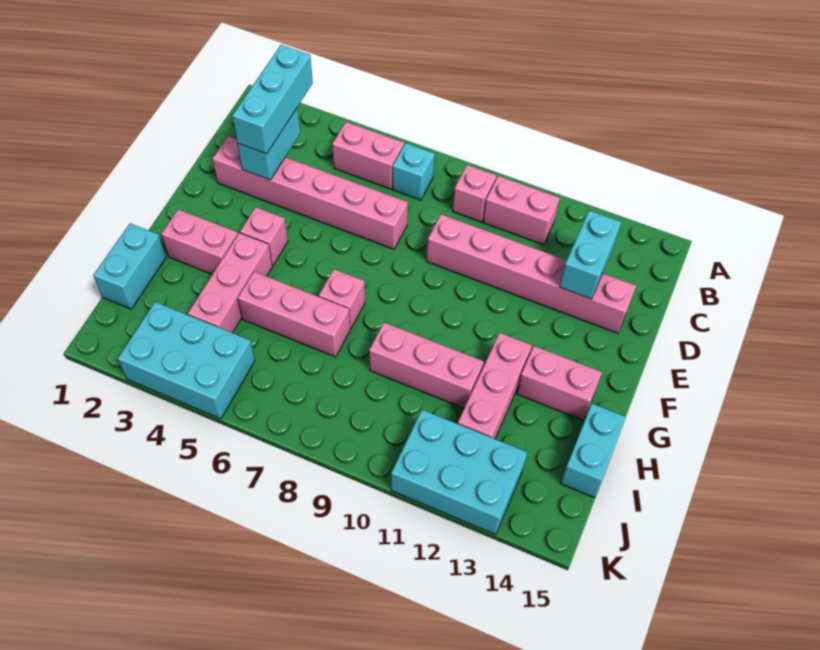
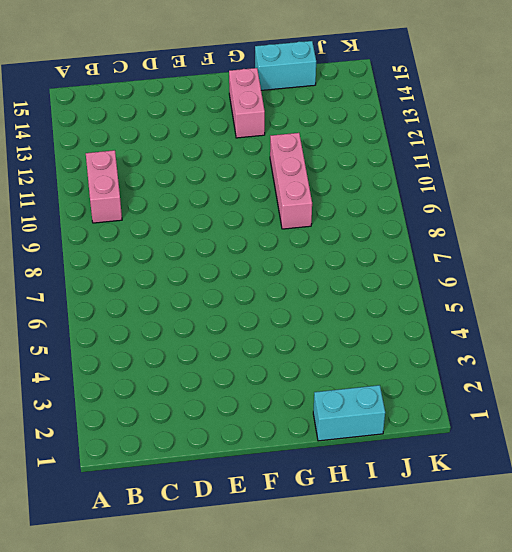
none -> pink 1x2 brick [332,122,404,189]
none -> cyan 1x1 brick [393,143,435,200]
none -> pink 1x1 brick [453,165,496,222]

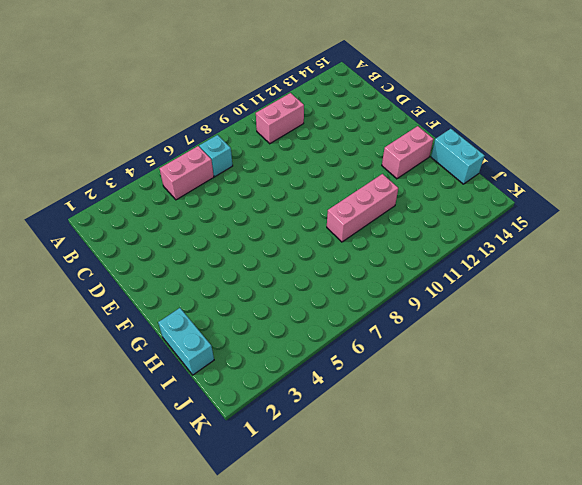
none -> pink 1x1 brick [453,165,496,222]
none -> pink 1x6 brick [213,136,408,249]
none -> pink 1x6 brick [427,214,636,333]

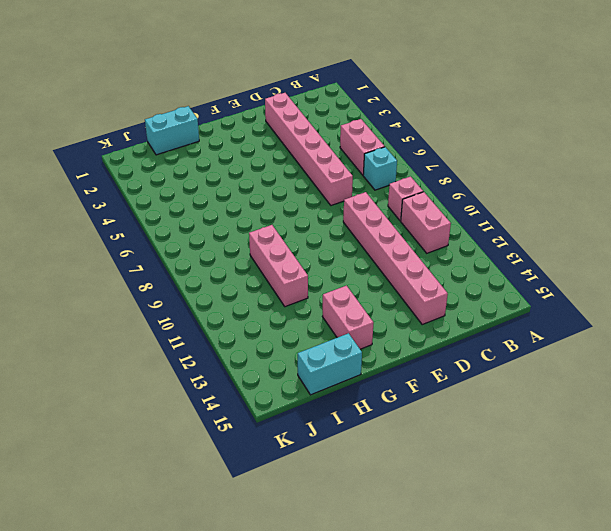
none -> pink 1x1 brick [240,207,288,266]
none -> pink 1x2 brick [161,209,238,274]
none -> pink 1x3 brick [188,233,272,333]

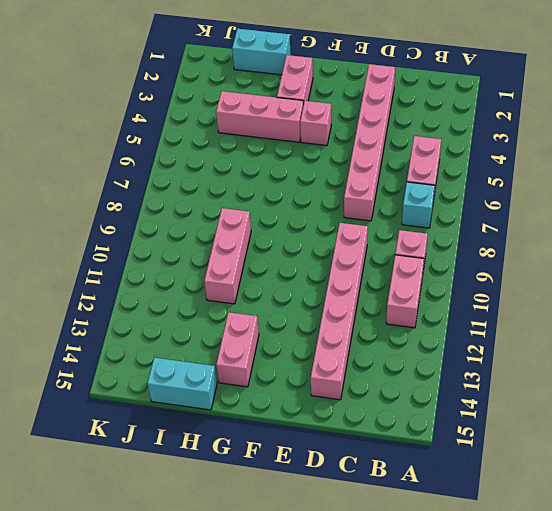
none -> pink 1x1 brick [319,269,365,329]
none -> pink 1x3 brick [458,333,532,439]
none -> pink 1x3 brick [238,272,350,357]

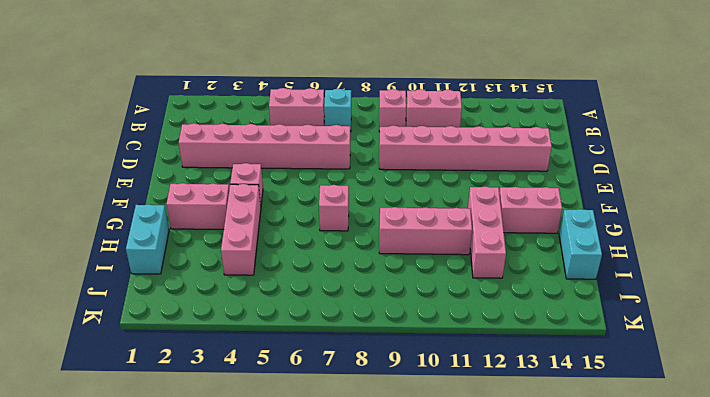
none -> pink 1x3 brick [238,272,350,357]
none -> cyan 2x3 brick [118,302,255,419]
none -> cyan 2x3 brick [391,410,527,535]

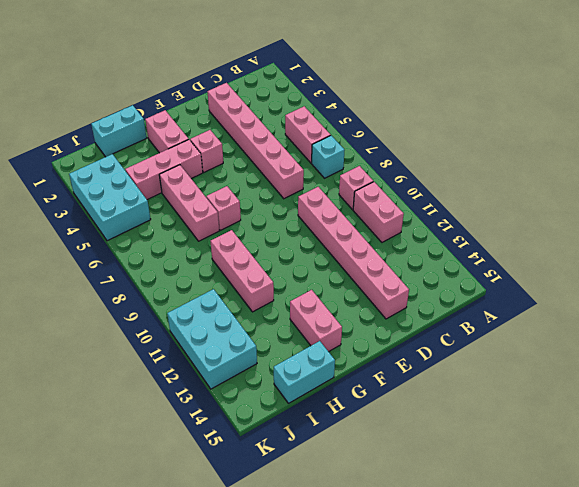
none -> pink 1x3 brick [458,333,532,439]
none -> cyan 1x2 brick [237,107,300,180]
none -> cyan 1x2 brick [560,211,621,299]

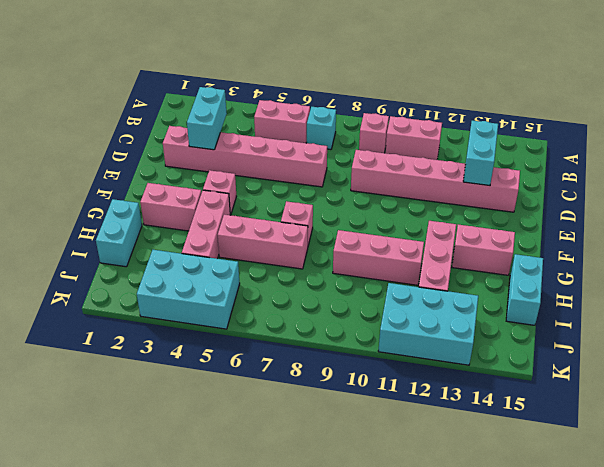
none -> cyan 1x3 brick [232,45,313,154]

